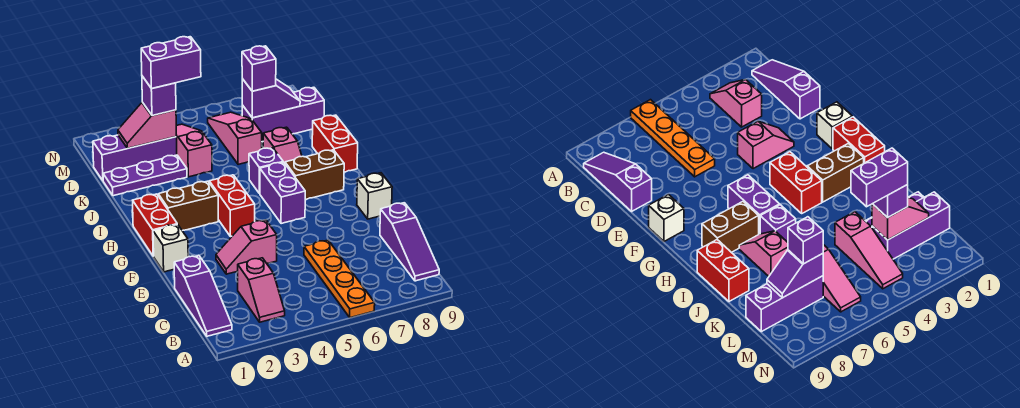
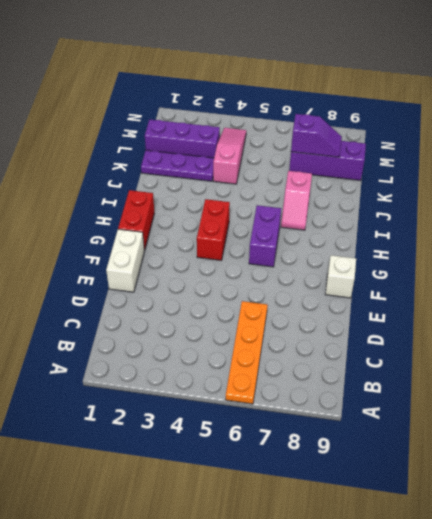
white 1x2 brick [106,229,144,292] -> white 1x1 brick [153,224,188,272]
none -> purple 1x3 slope [174,256,232,336]
none -> pink 1x2 slope [238,258,285,322]
none -> purple 1x3 slope [380,203,439,281]

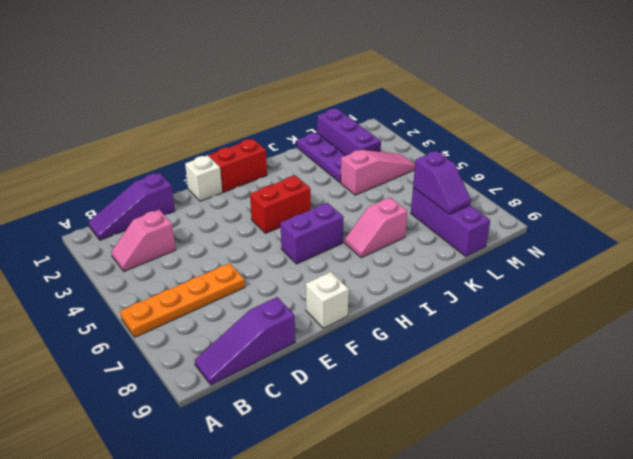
none -> pink 1x2 slope [216,220,277,274]
none -> brown 1x2 brick [158,181,218,231]
none -> brown 1x2 brick [285,150,344,200]

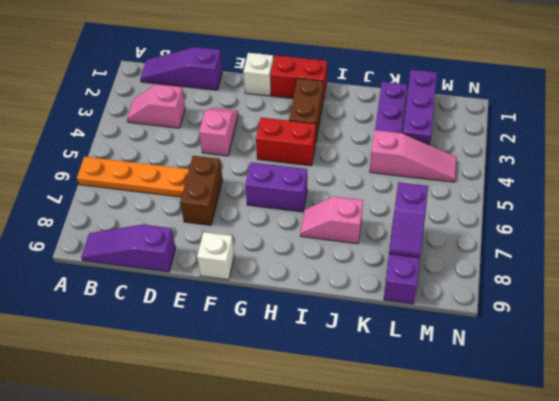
brown 1x2 brick [180,156,223,225] -> brown 1x2 brick moved to [285,150,344,200]
none -> purple 1x1 brick [249,148,283,194]
none -> red 1x2 brick [312,115,358,172]
none -> pink 1x3 slope [208,112,262,164]

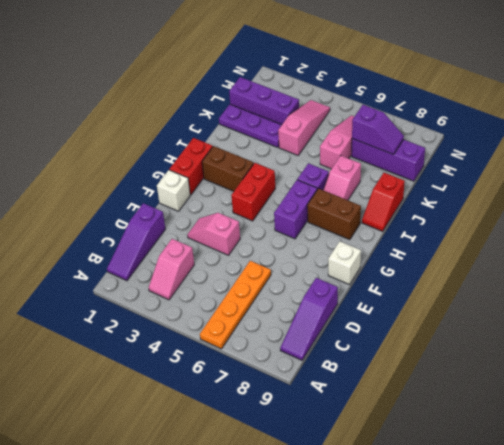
red 1x2 slope [362,173,405,231] -> red 1x2 brick [312,115,358,172]
none -> pink 1x2 slope [118,102,177,148]
none -> purple 1x1 brick [142,76,176,116]
none -> purple 1x1 brick [242,46,276,91]

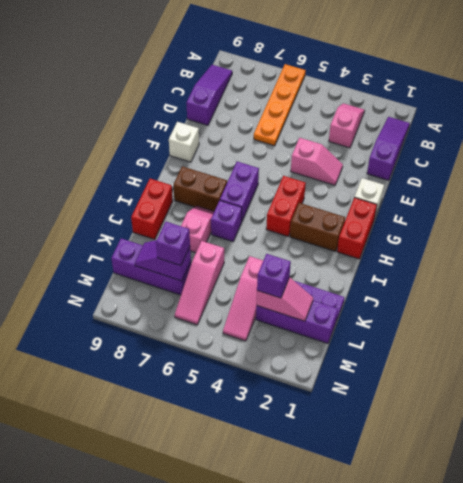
none -> purple 1x2 brick [141,37,201,89]

